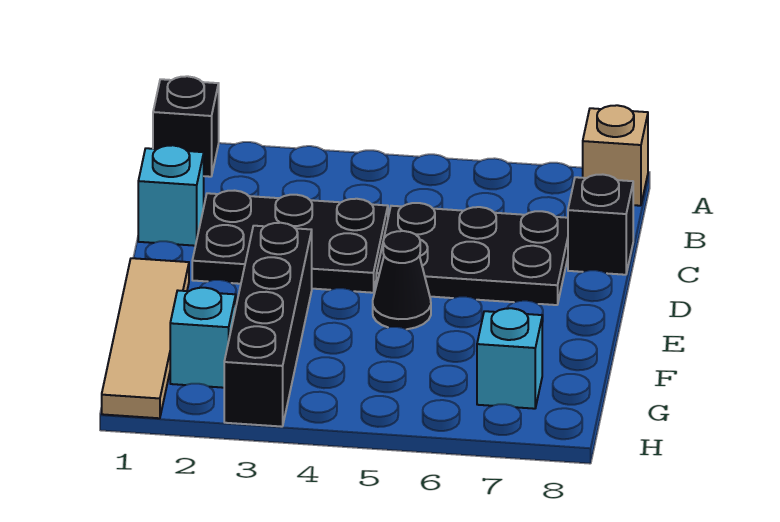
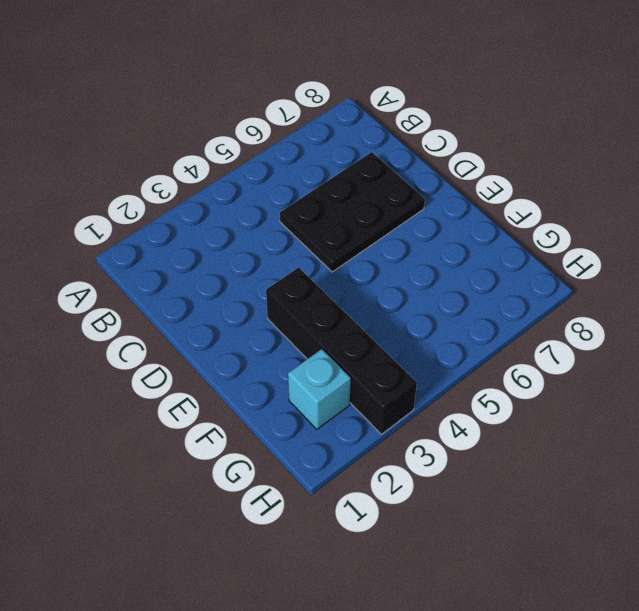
none -> black 1x1 brick [153,76,219,177]
none -> tan 1x1 brick [583,105,648,206]

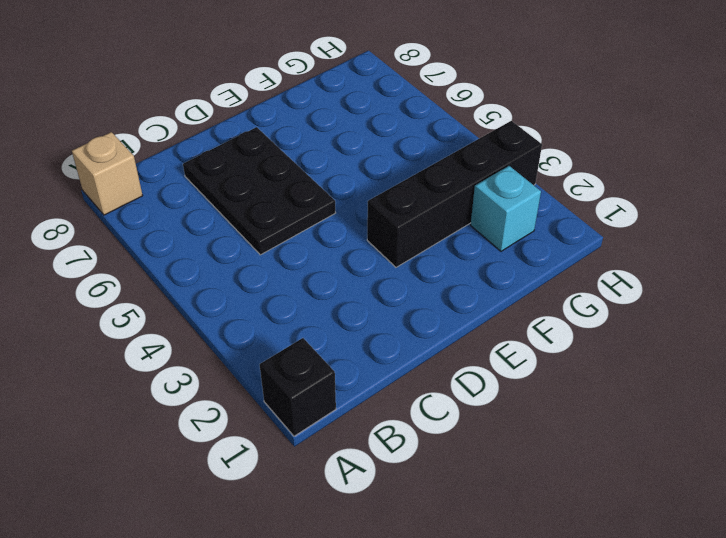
none -> cyan 1x1 brick [138,145,204,246]
none -> black 2x3 plate [192,191,388,293]

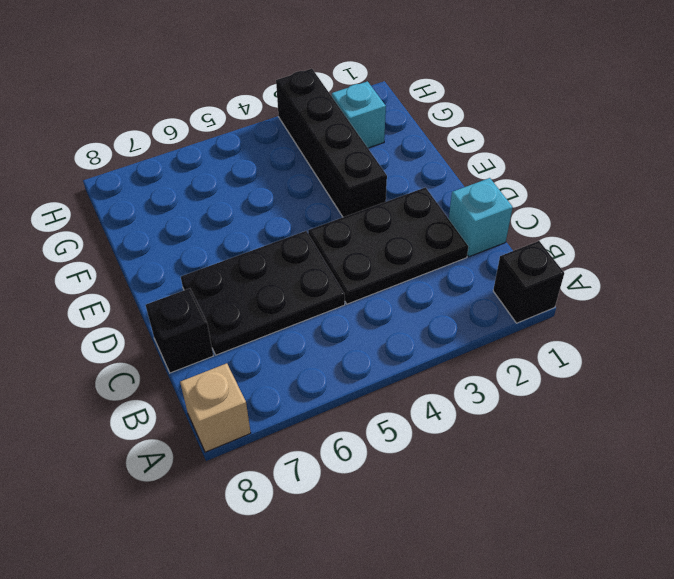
none -> tan 1x4 tile [102,258,189,418]
none -> black 1x1 cone [373,231,431,329]

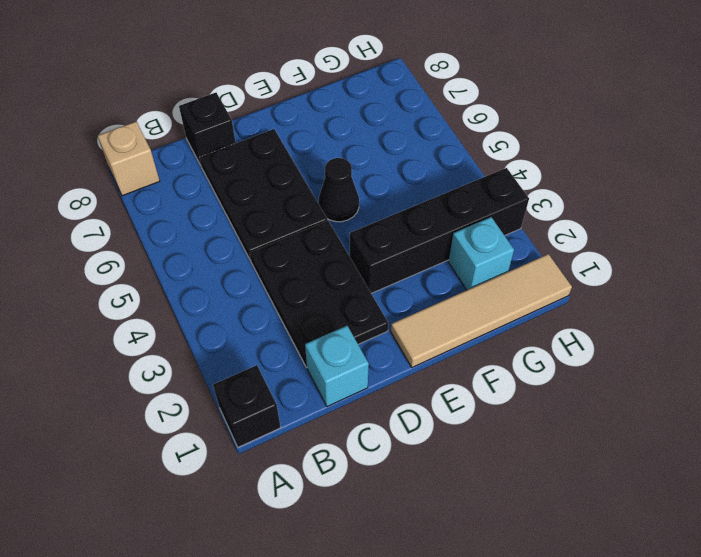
none -> cyan 1x1 brick [477,308,542,409]

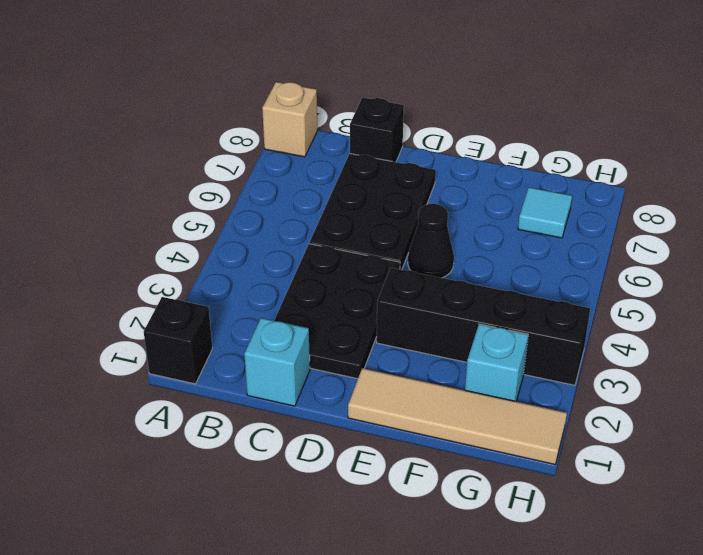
cyan 1x1 tile [518,187,572,238] -> cyan 1x1 brick [477,308,542,409]

